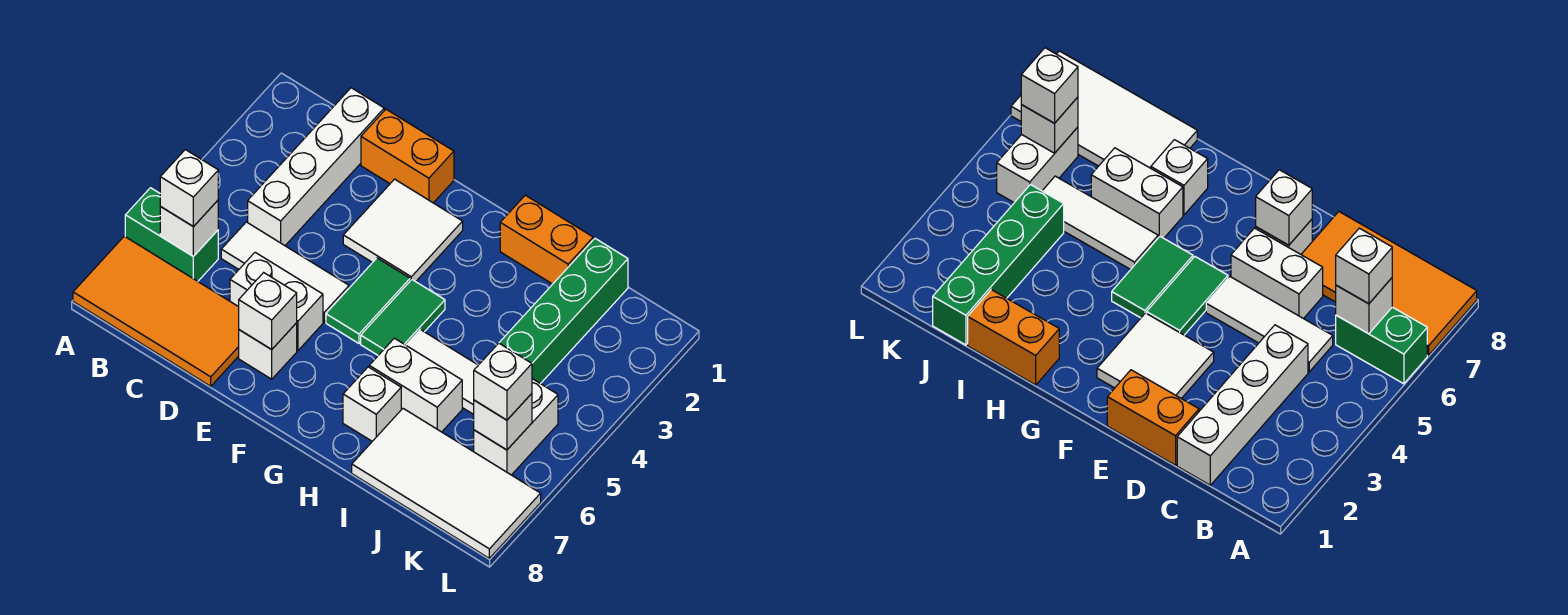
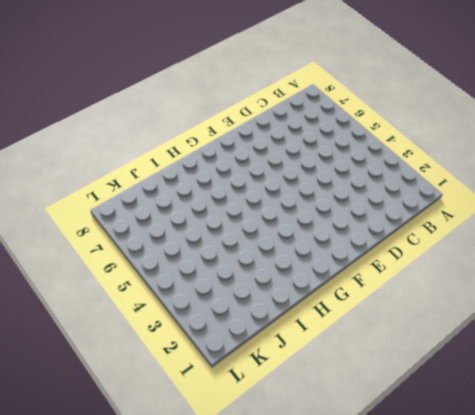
none -> green 1x2 brick [125,188,218,281]
none -> orange 2x4 tile [73,236,239,386]
none -> white 1x4 brick [248,88,384,245]

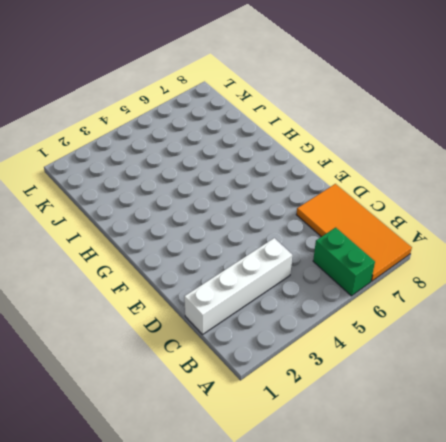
none -> white 1x3 tile [221,222,349,322]
none -> orange 1x2 brick [361,109,454,203]
none -> white 1x2 brick [230,252,323,351]

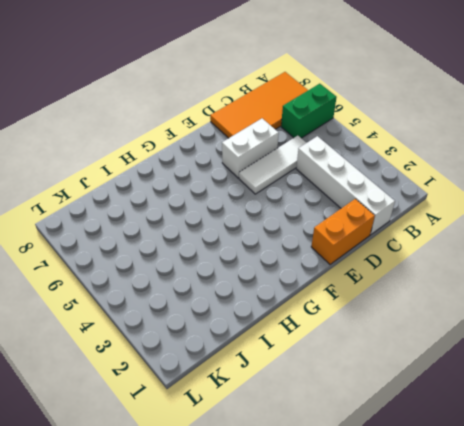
none -> white 2x2 tile [343,179,463,282]
none -> white 1x1 brick [239,323,297,379]
none -> green 1x2 tile [326,258,410,343]

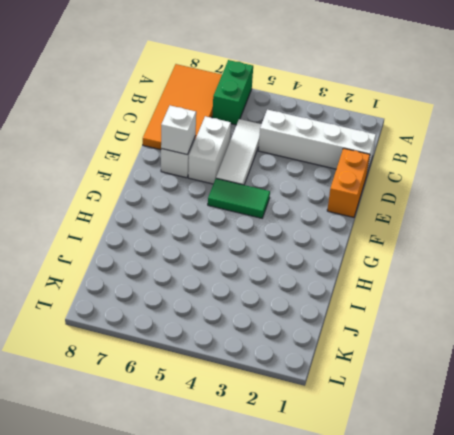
none -> white 2x2 tile [343,179,463,282]
none -> green 1x2 tile [361,280,445,355]
none -> orange 1x2 brick [500,195,593,284]

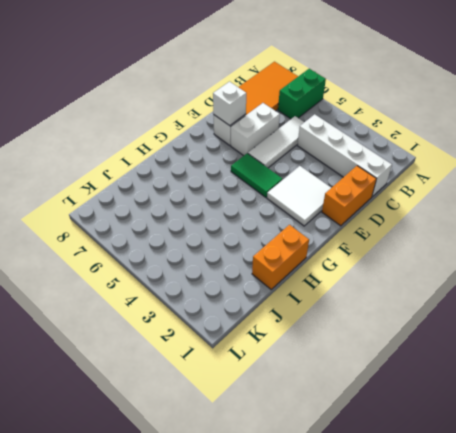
none -> green 1x2 tile [361,280,445,355]
none -> white 1x3 tile [406,330,478,414]
none -> white 1x2 brick [369,338,462,432]

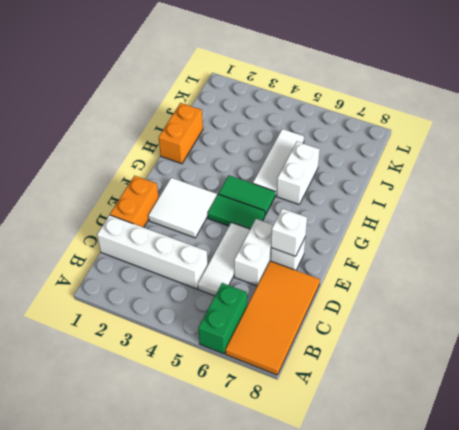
none -> white 1x1 brick [343,367,401,441]
none -> white 2x4 tile [352,409,541,558]
none -> green 1x4 brick [499,239,628,384]

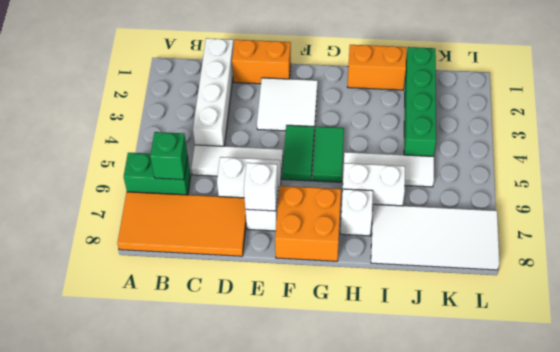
green 1x1 brick [150,132,188,180] -> white 1x1 brick [160,200,218,256]
orange 2x2 brick [275,186,341,261] -> none
none -> white 1x2 brick [474,379,558,475]
none -> white 1x1 brick [474,394,532,450]
none -> white 1x1 brick [160,150,218,227]

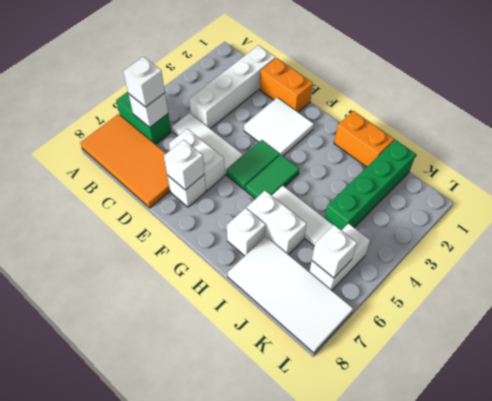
none -> white 1x1 brick [474,343,532,420]

